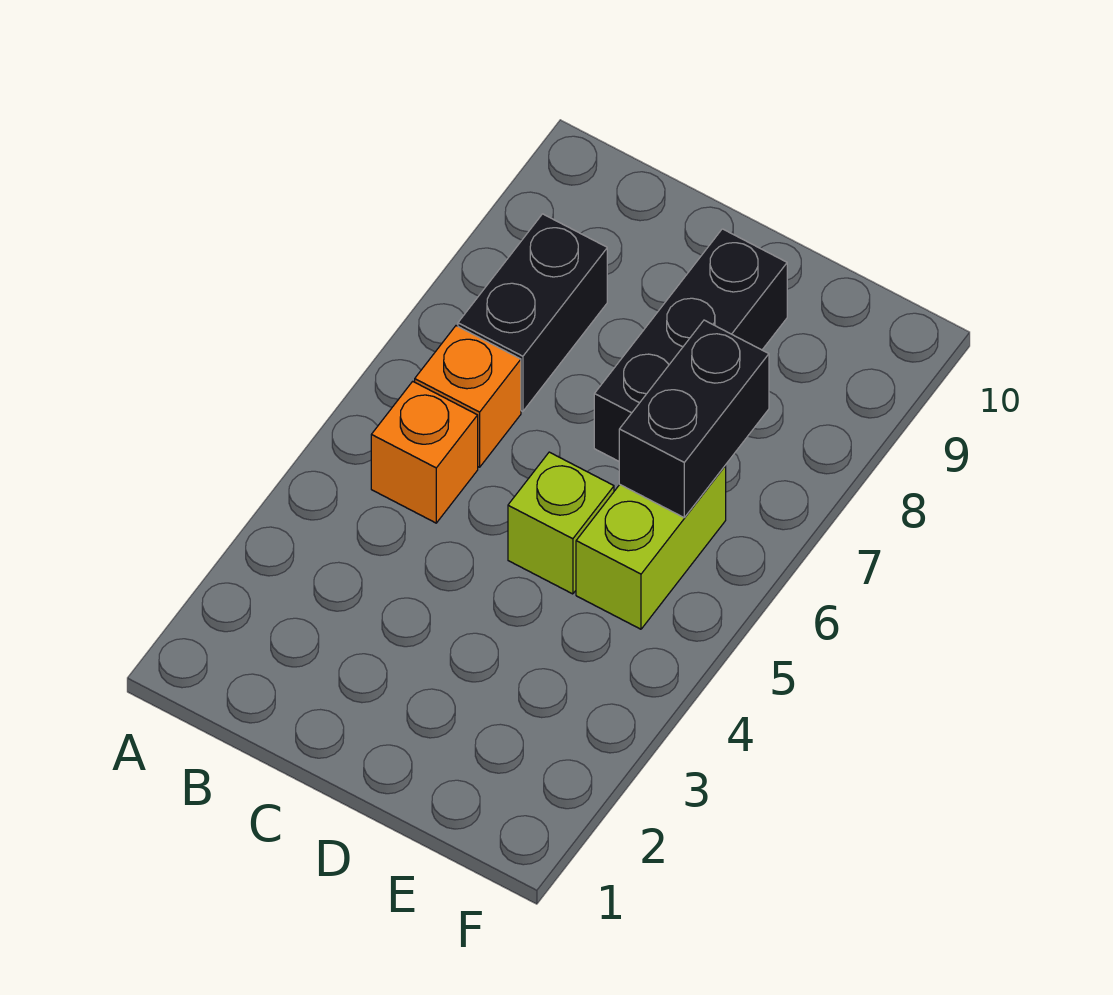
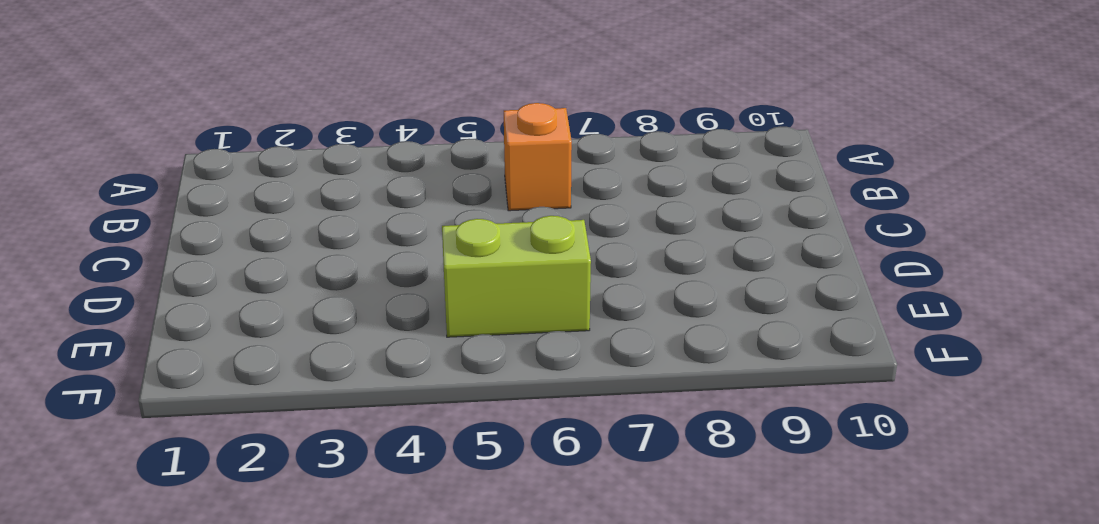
none -> orange 1x1 brick [371,381,478,523]
none -> black 1x2 brick [458,214,607,411]

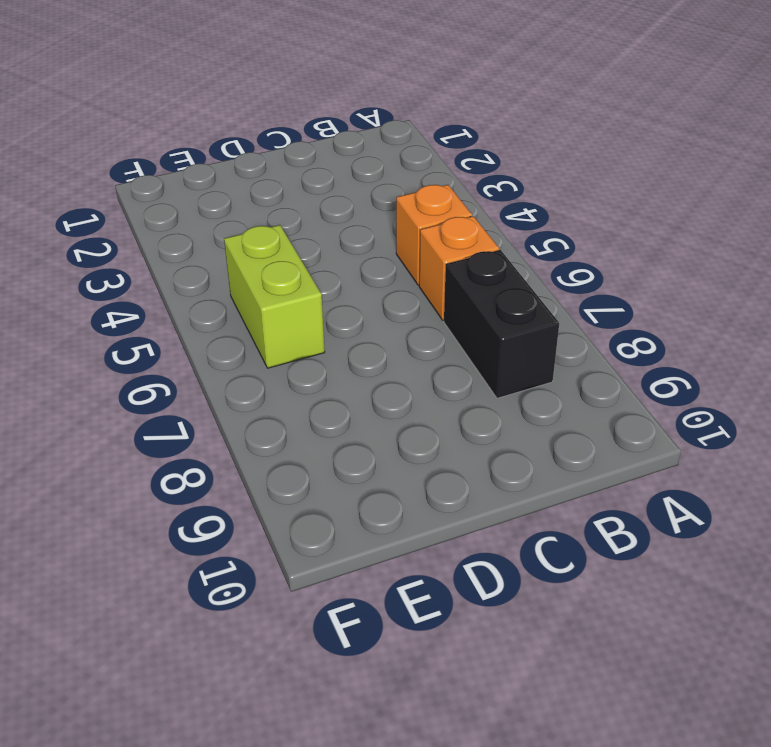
none -> lime 1x1 brick [508,452,614,594]
none -> black 1x3 brick [594,229,787,461]

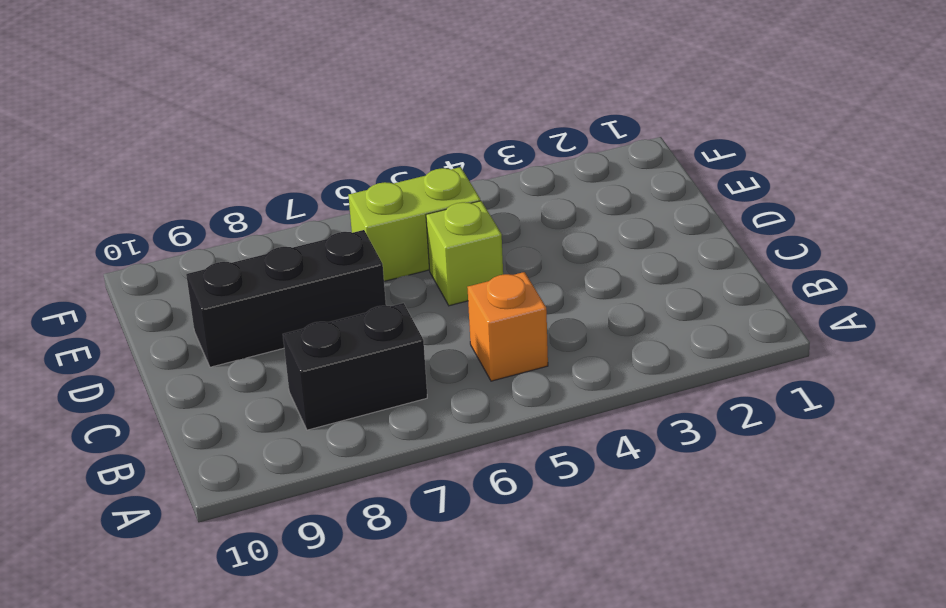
none -> orange 1x1 brick [415,326,521,467]
none -> black 1x2 brick [619,320,769,517]

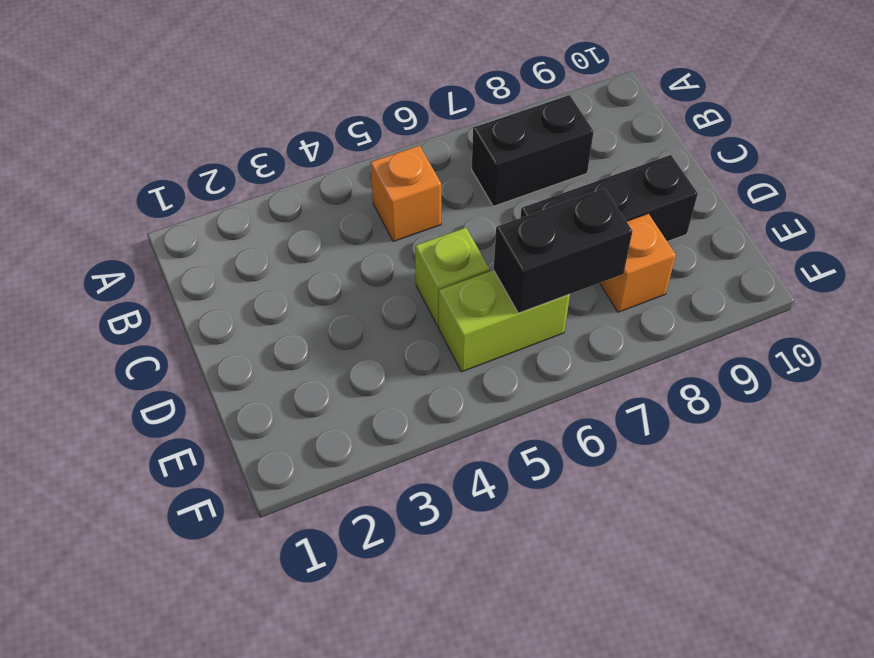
orange 1x1 brick [600,214,676,312] -> orange 1x1 brick moved to [415,326,521,467]

